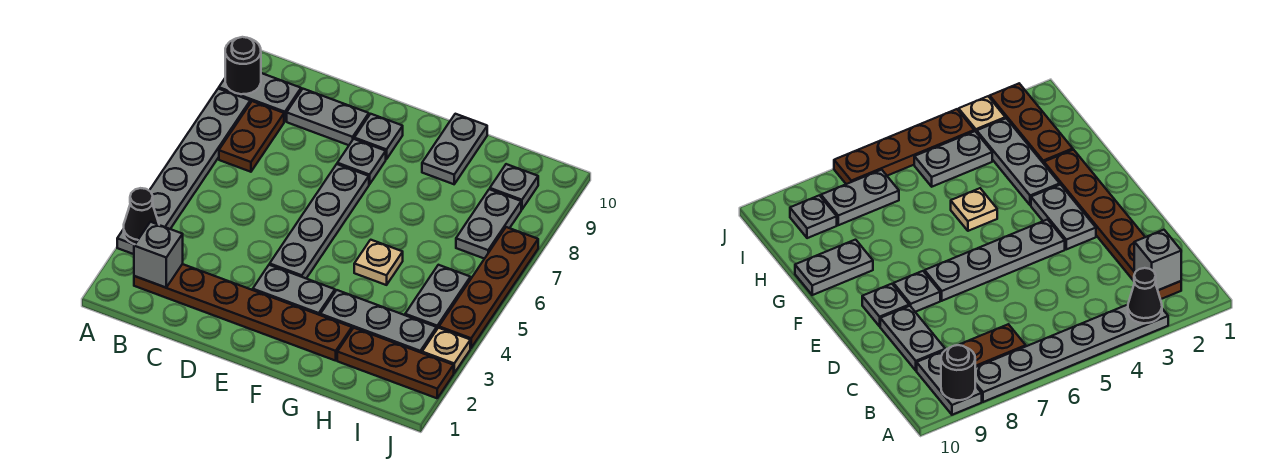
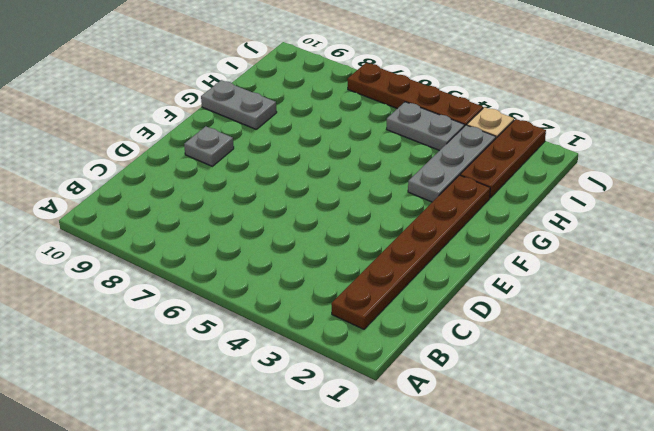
none -> grey 1x6 plate [117,88,250,254]
none -> grey 1x2 plate [219,73,301,121]
none -> brown 1x2 plate [219,101,284,172]

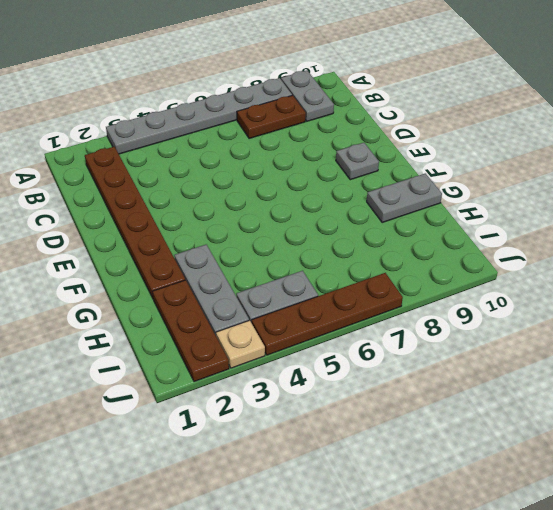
none -> grey 1x2 plate [287,89,369,145]
none -> grey 1x2 plate [253,265,335,315]
none -> grey 1x4 plate [270,164,369,278]

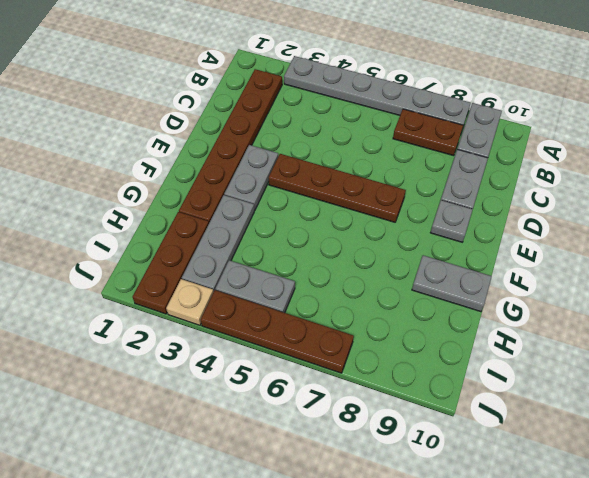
brown 1x4 plate [268,154,406,222] -> grey 1x4 plate [270,164,369,278]
none -> grey 1x1 plate [337,139,386,184]
none -> tan 1x1 plate [354,240,403,285]
none -> grey 1x2 plate [456,189,521,259]

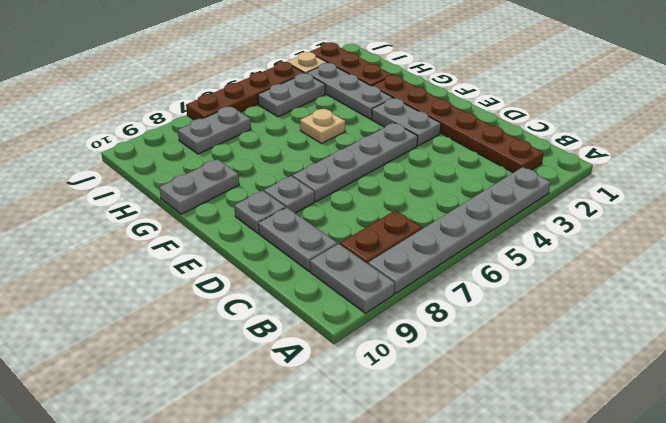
none -> grey 1x1 plate [490,164,538,210]
none -> black 1x1 cone [124,188,159,244]
none -> black 1x1 round brick [225,37,261,94]

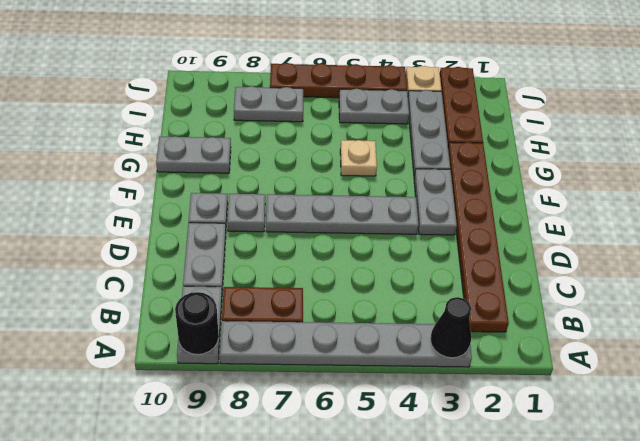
none -> grey 1x1 plate [490,164,538,210]
none -> grey 1x1 brick [134,222,183,288]

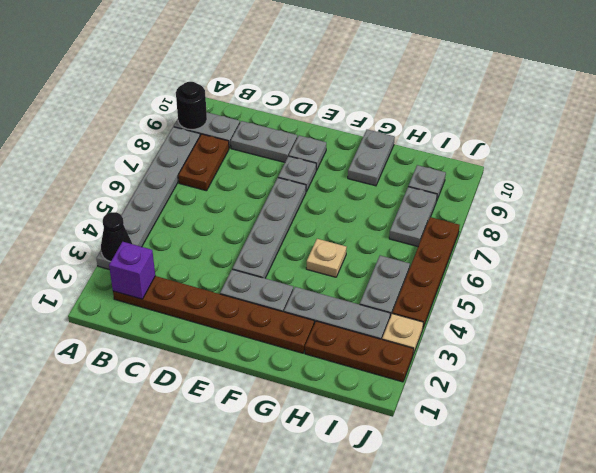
purple 1x1 brick [109,242,155,299] -> grey 1x1 brick [134,222,183,288]

